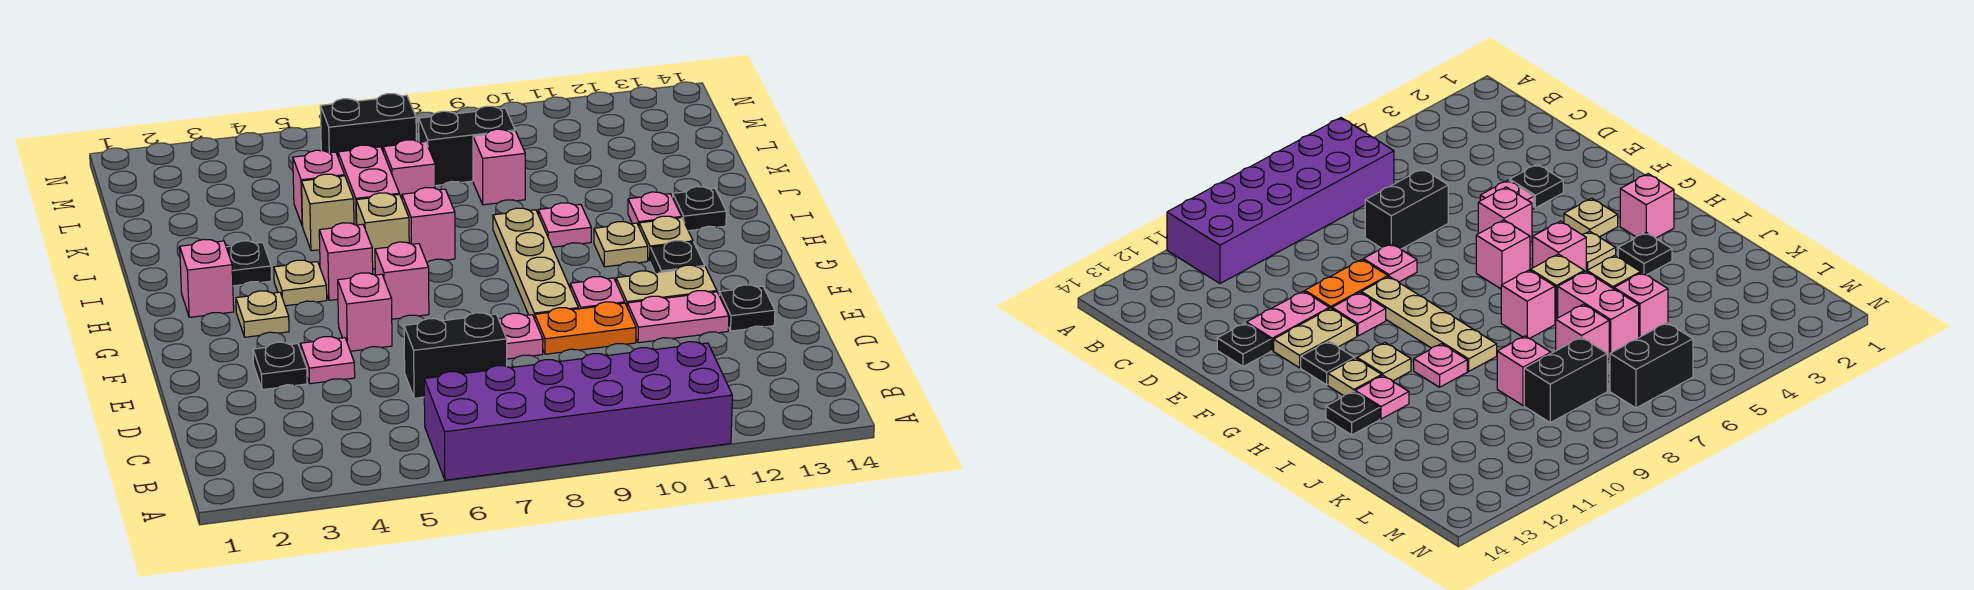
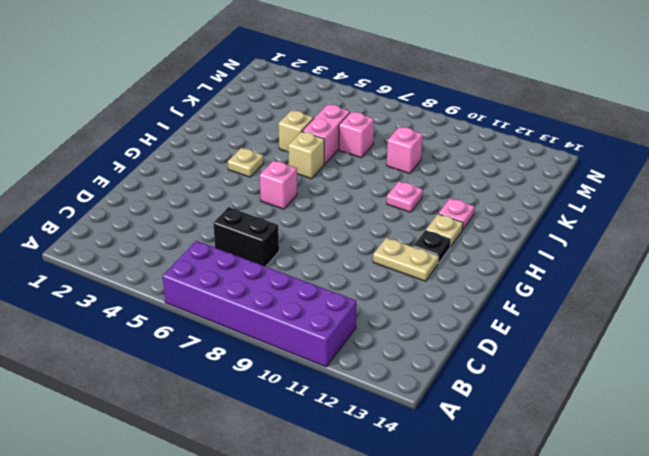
none -> black 1x1 plate [253,342,307,390]
none -> pink 1x1 plate [300,337,355,384]
none -> pink 1x1 plate [499,313,543,359]
none -> orange 1x2 plate [535,302,636,354]

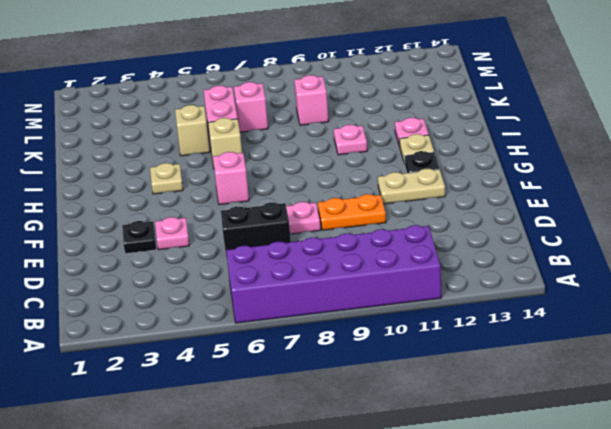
none -> pink 1x2 plate [627,291,729,343]
none -> black 1x1 plate [719,285,775,331]
none -> pink 1x1 brick [338,273,392,351]
none -> tan 1x4 plate [493,208,578,319]

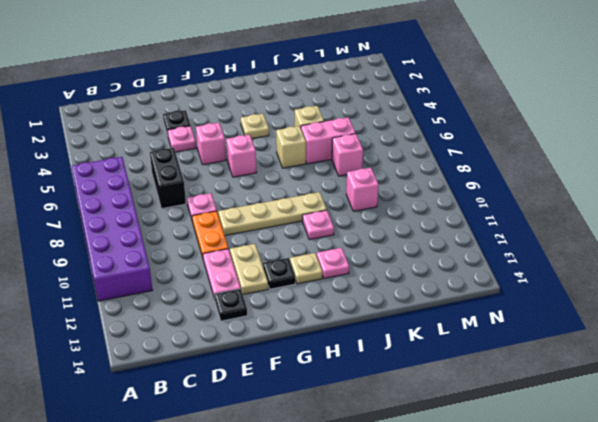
none -> pink 1x1 plate [570,277,625,309]
none -> tan 1x1 plate [236,291,289,337]
none -> pink 1x1 brick [180,239,234,317]
none -> pink 1x1 brick [319,223,373,300]

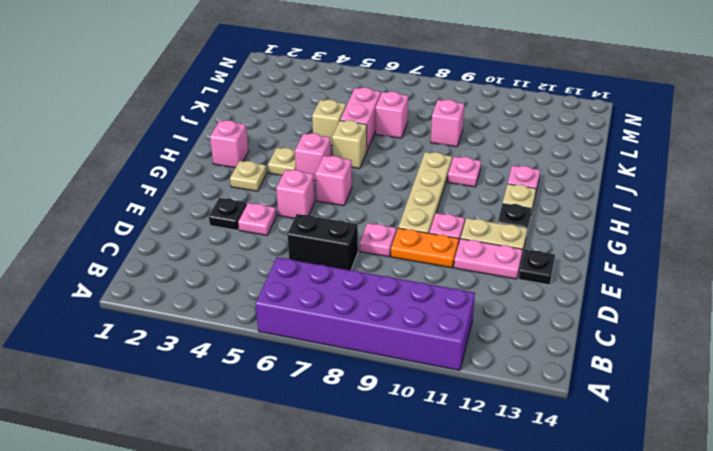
none -> tan 1x1 plate [594,222,648,267]
none -> black 1x1 plate [226,241,272,286]
none -> pink 1x1 brick [402,187,455,262]
none -> black 1x1 plate [673,187,726,231]

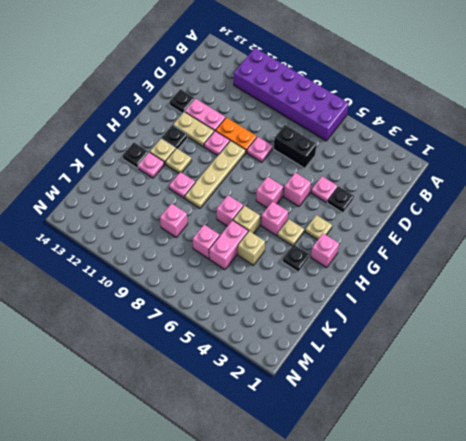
none -> pink 1x1 brick [293,150,344,226]
none -> black 1x2 brick [419,106,515,186]
none -> black 1x2 brick [320,94,416,156]

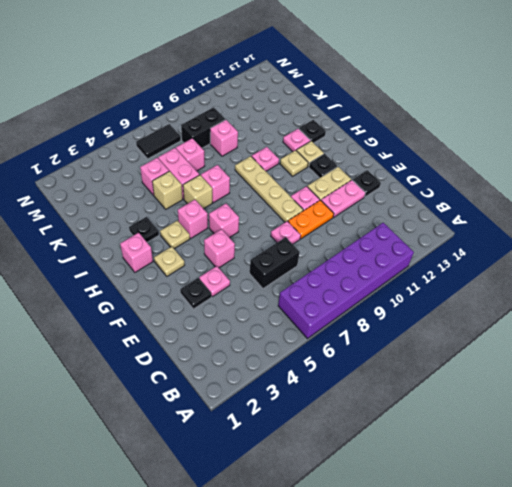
black 1x2 tile [136,124,181,159] -> black 1x2 brick [320,94,416,156]

